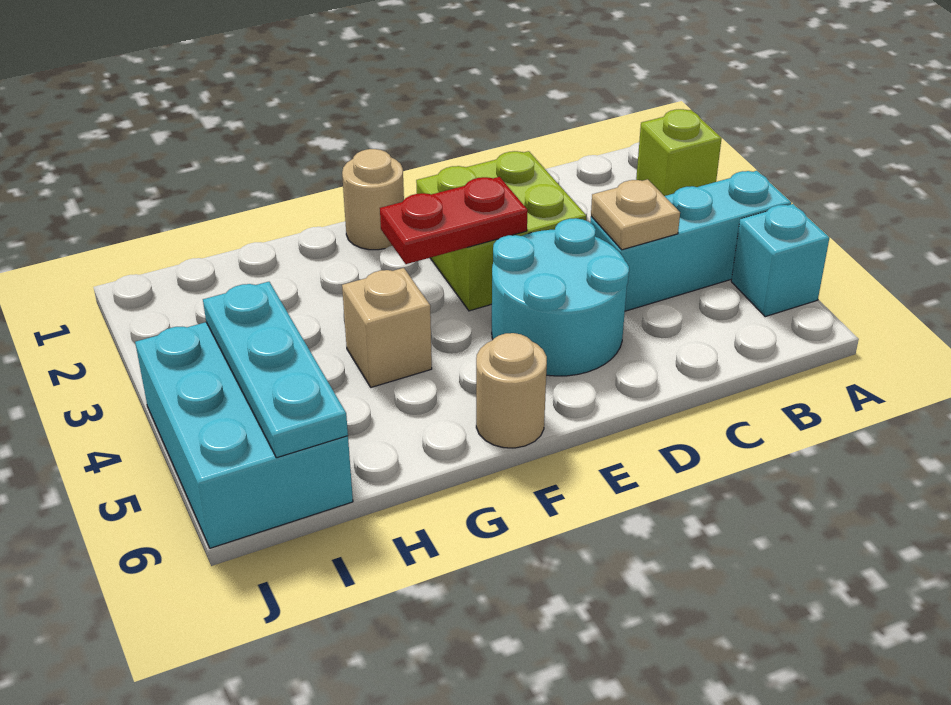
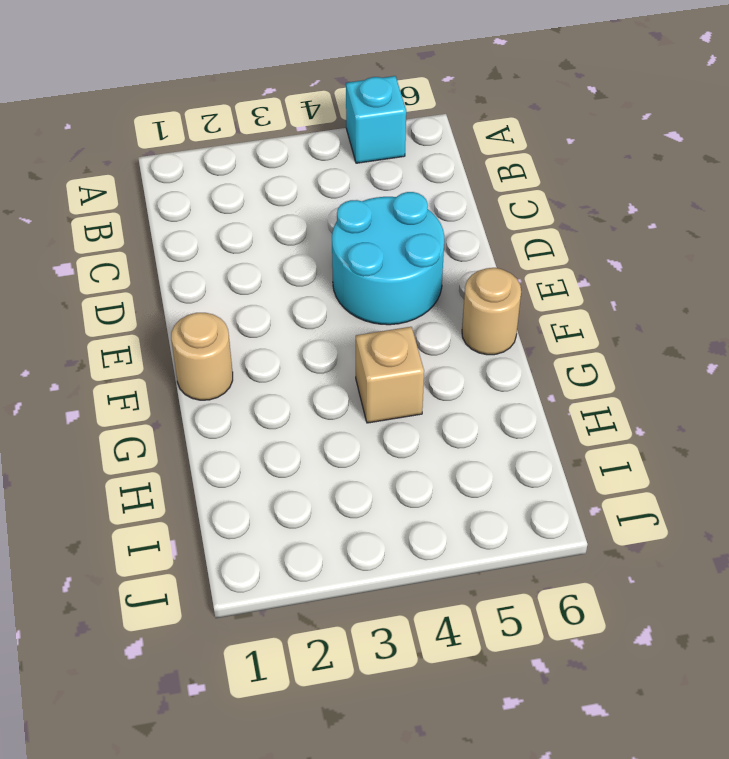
none -> lime 1x1 brick [636,109,722,196]
none -> cyan 1x3 brick [590,171,791,311]
none -> lime 2x2 brick [416,151,586,311]

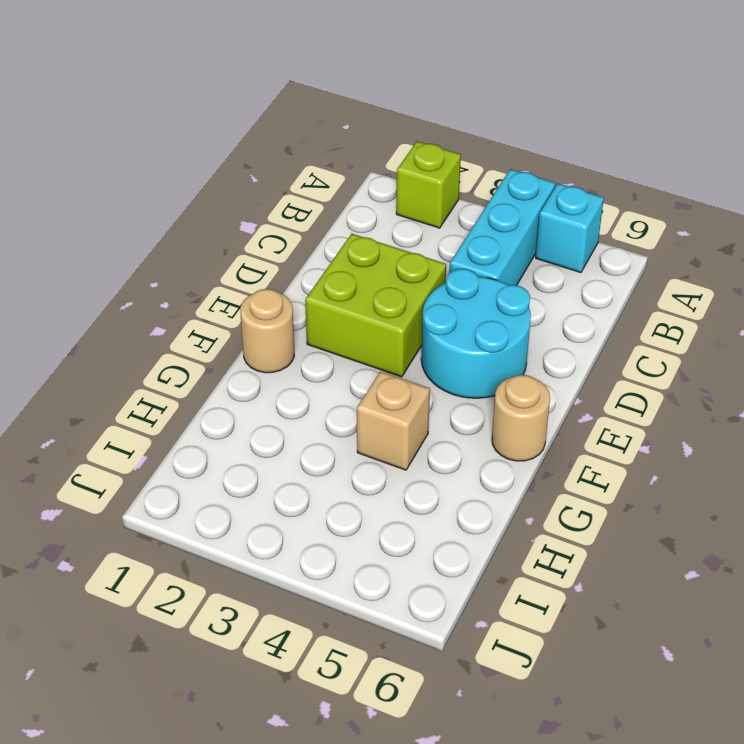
none -> cyan 2x3 brick [135,322,353,548]
none -> tan 1x1 plate [591,179,680,250]
none -> red 1x2 plate [380,177,528,264]

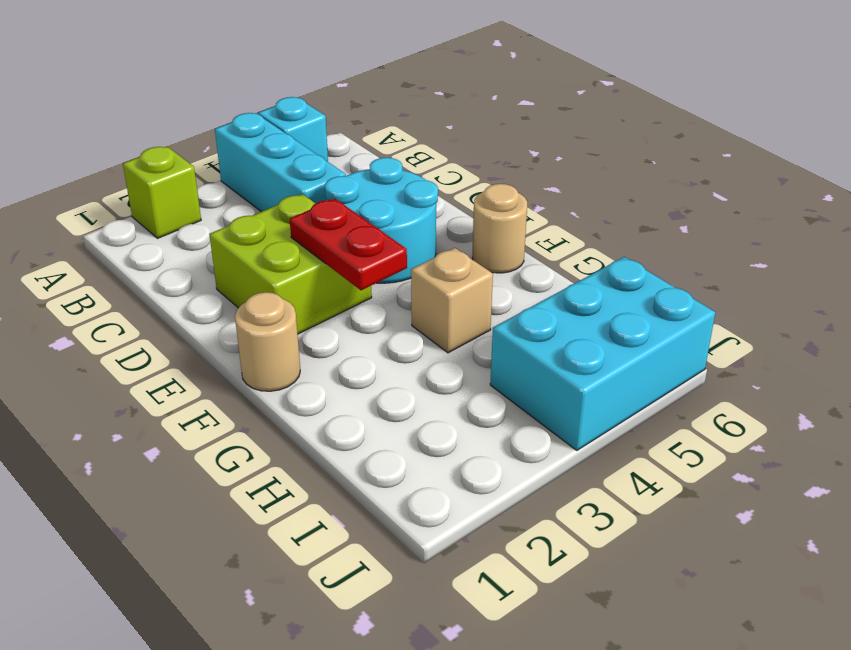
none -> tan 1x1 plate [591,179,680,250]
none -> cyan 1x3 plate [203,282,348,458]

